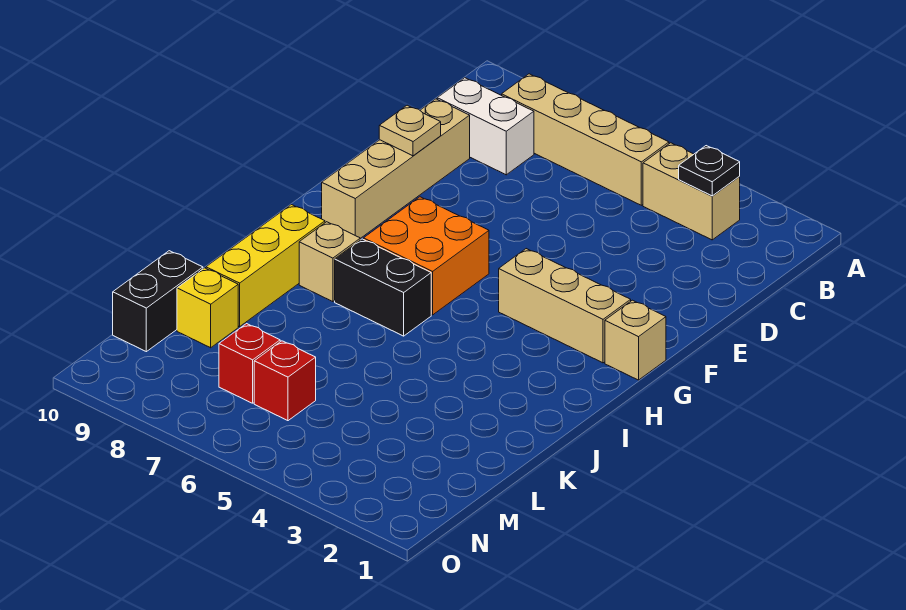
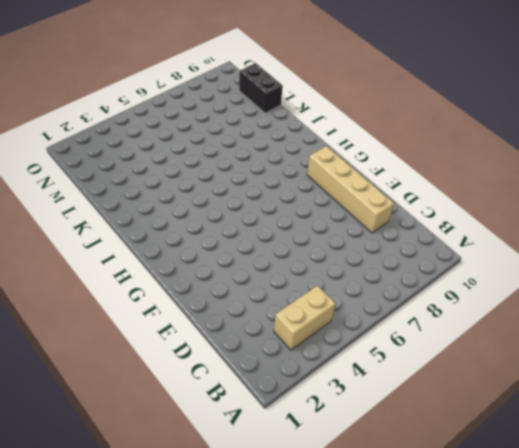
none -> tan 1x4 brick [502,74,669,205]
none -> white 1x2 brick [437,78,534,175]
none -> tan 1x1 brick [605,300,666,380]

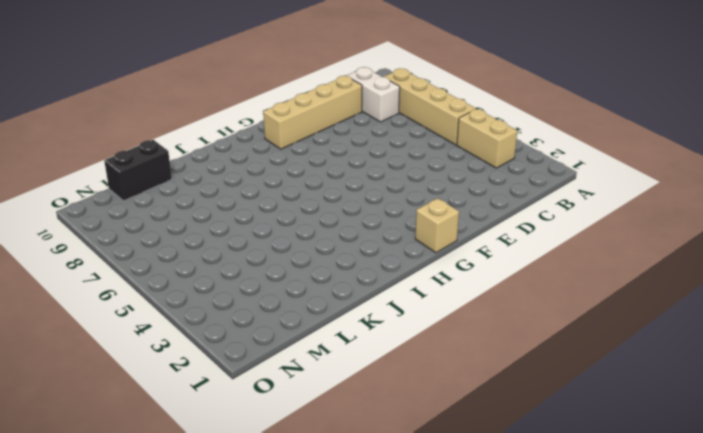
none -> tan 1x3 brick [499,249,631,363]
none -> orange 2x2 brick [364,197,489,315]
none -> black 1x2 brick [335,239,431,336]

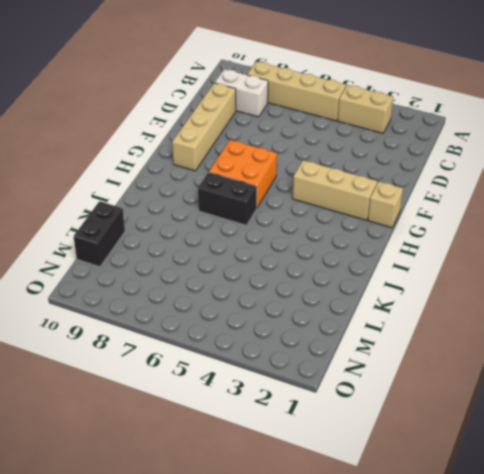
none -> tan 1x1 brick [299,222,360,302]
none -> yellow 1x3 brick [206,205,325,327]
none -> yellow 1x1 brick [177,268,238,348]

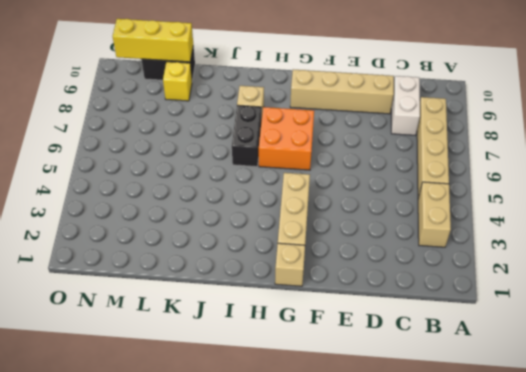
yellow 1x3 brick [113,19,193,62] -> yellow 1x3 brick moved to [206,205,325,327]
none -> red 1x1 brick [254,341,316,421]
none -> red 1x1 brick [219,324,280,403]
none -> black 1x1 plate [679,146,740,196]

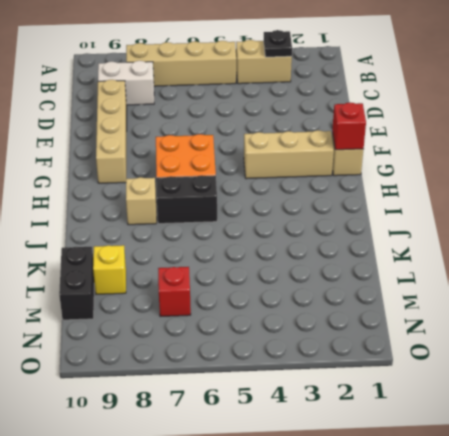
red 1x1 brick [332,102,366,150] -> red 1x1 brick moved to [254,341,316,421]
none -> yellow 1x3 brick [206,205,325,327]
none -> tan 1x1 plate [379,105,441,156]

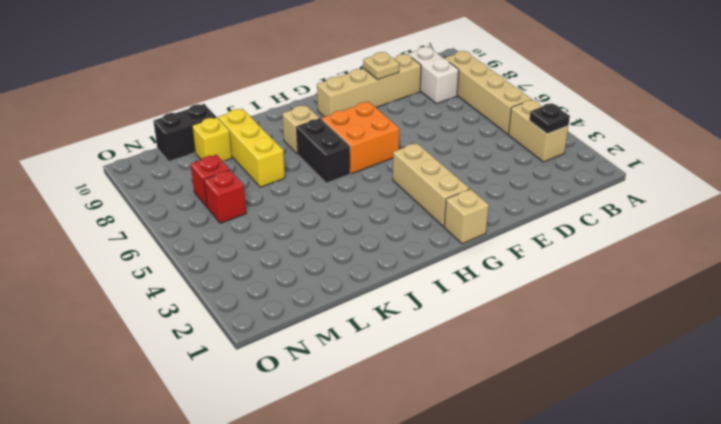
yellow 1x3 brick [218,109,285,187] -> yellow 1x3 brick turned to [206,205,325,327]

